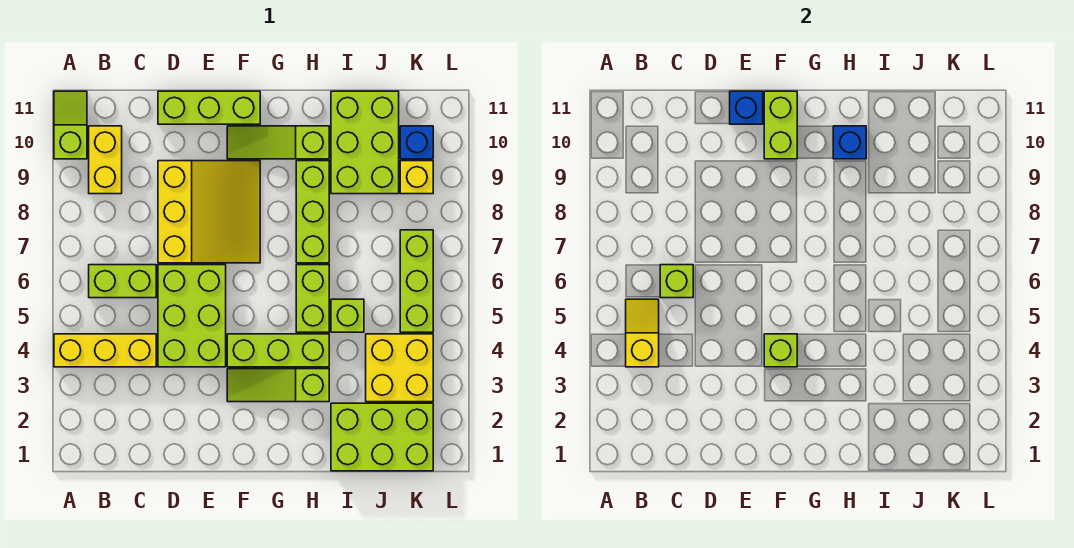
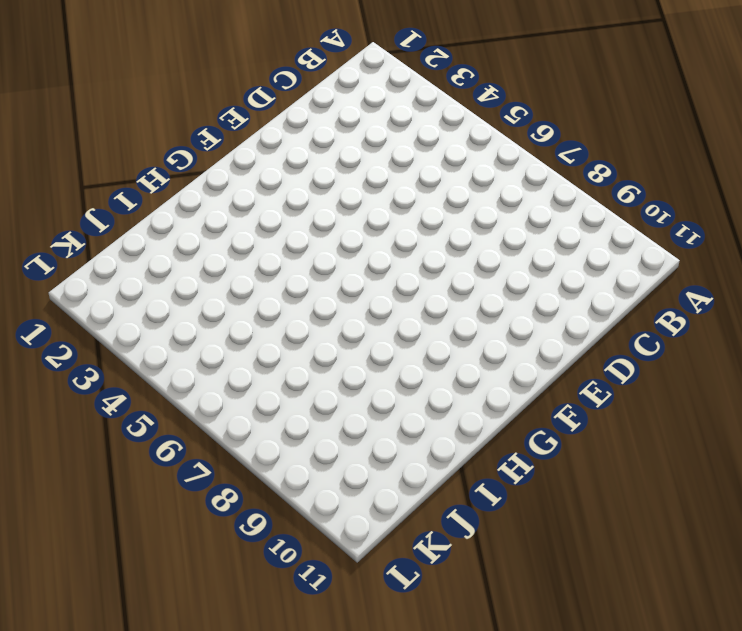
none -> yellow 1x3 brick [54,334,156,367]
none -> lime 1x2 slope [54,91,87,159]
none -> lime 1x2 brick [89,265,156,298]

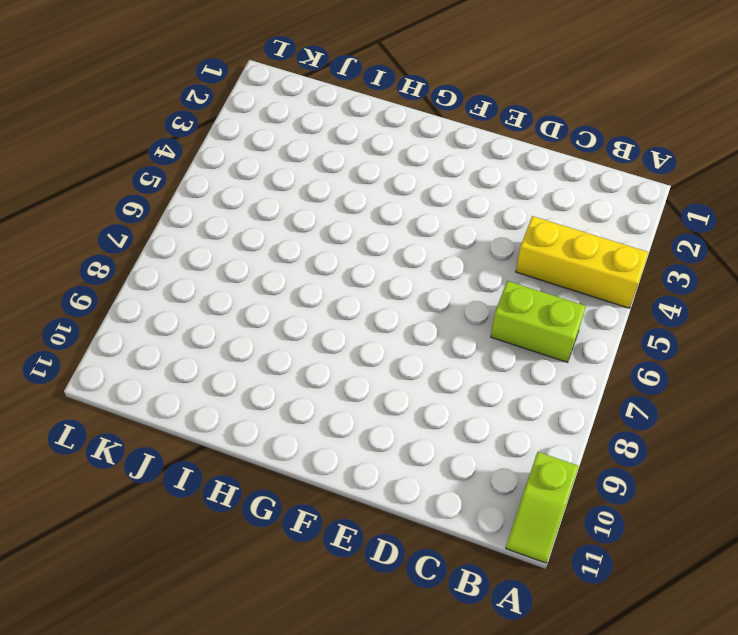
none -> yellow 1x2 brick [89,126,122,194]
none -> lime 2x3 brick [158,265,226,367]
none -> yellow 3x3 slope [158,161,260,263]

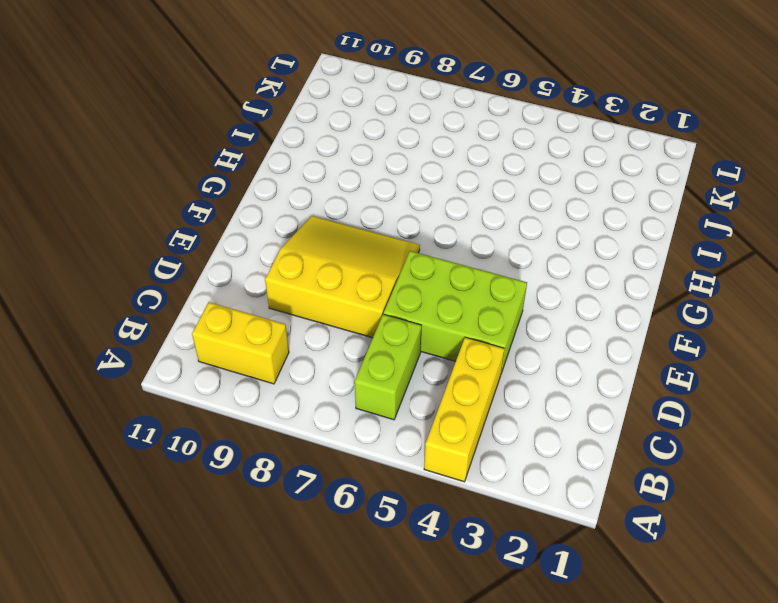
none -> lime 1x2 slope [54,91,87,159]
none -> lime 1x3 brick [158,91,260,124]
none -> lime 1x3 slope [227,369,329,402]

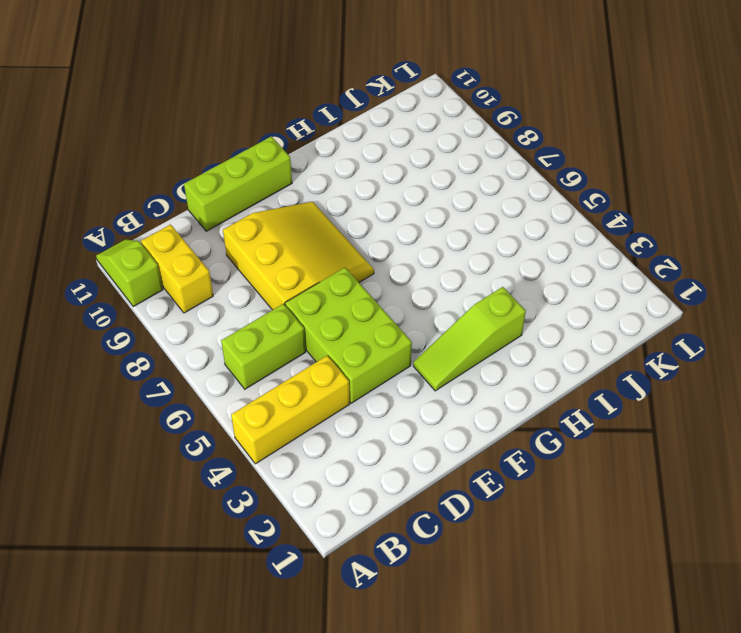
none -> lime 1x3 brick [227,334,329,367]
none -> lime 1x3 slope [227,126,329,159]
none -> lime 1x2 brick [296,265,329,332]

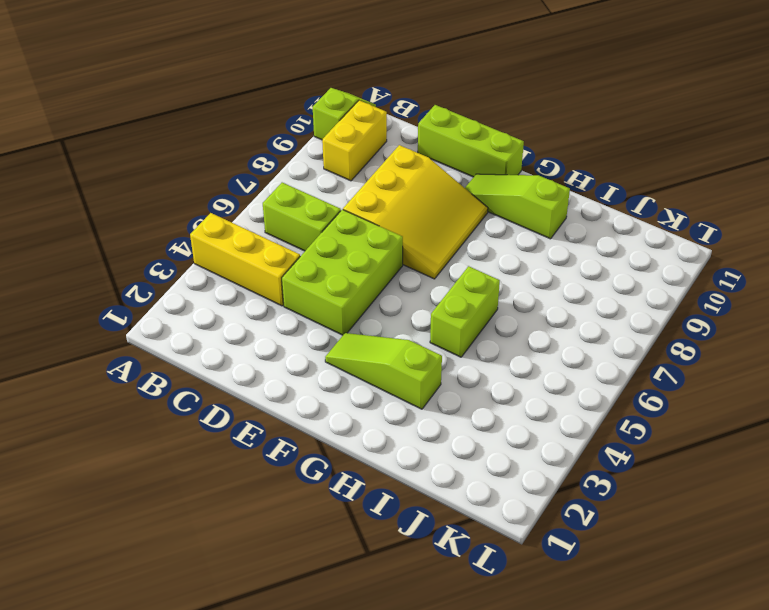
none -> lime 1x3 brick [227,334,329,367]
none -> lime 1x3 brick [296,161,329,263]
none -> lime 2x3 brick [331,403,433,471]

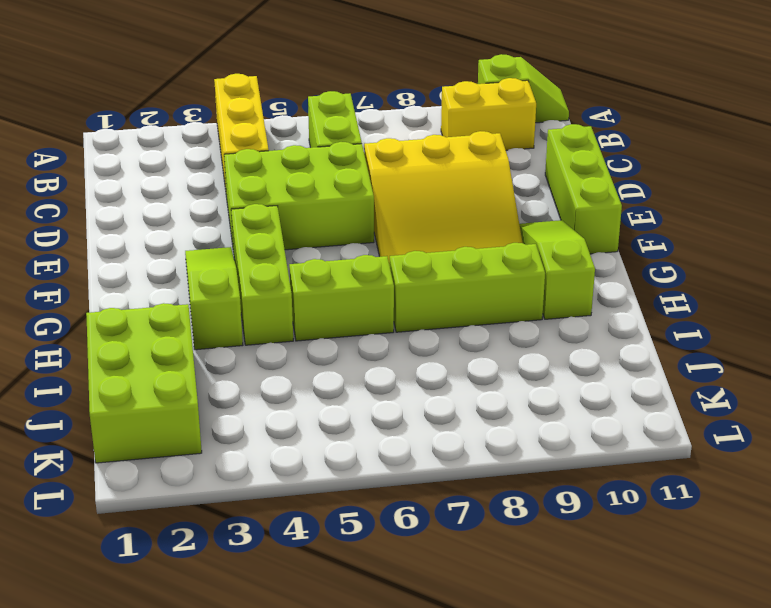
none -> lime 1x1 brick [331,299,364,332]
none -> lime 2x3 brick [331,91,399,194]
none -> yellow 2x2 brick [366,334,433,402]

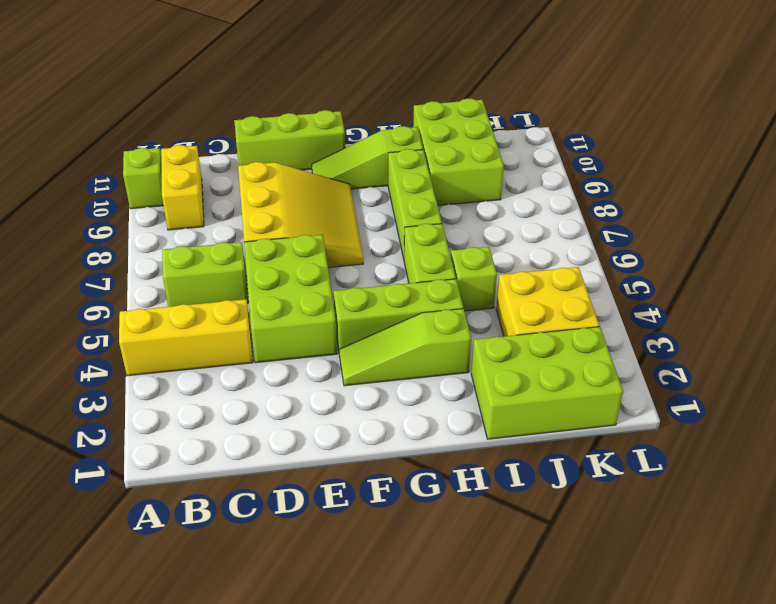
none -> lime 1x3 brick [400,230,433,332]
none -> yellow 1x1 brick [400,161,433,194]
none -> blue 1x1 brick [400,126,433,159]

